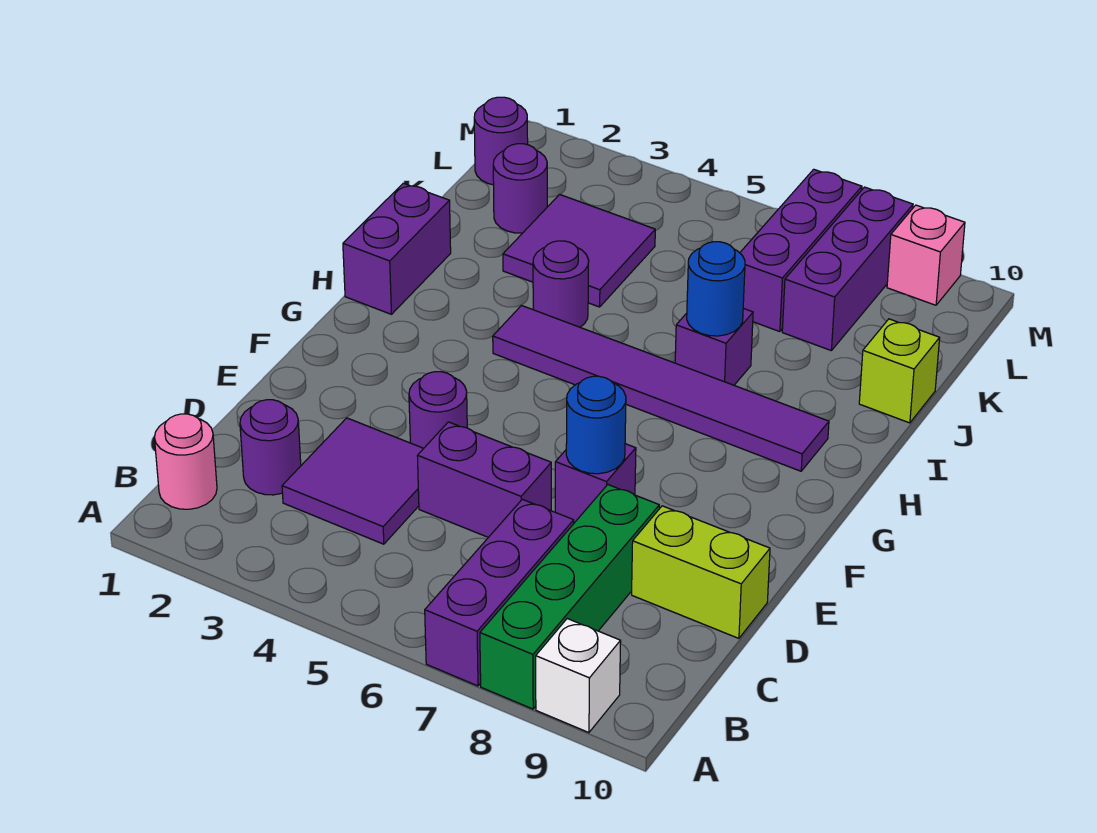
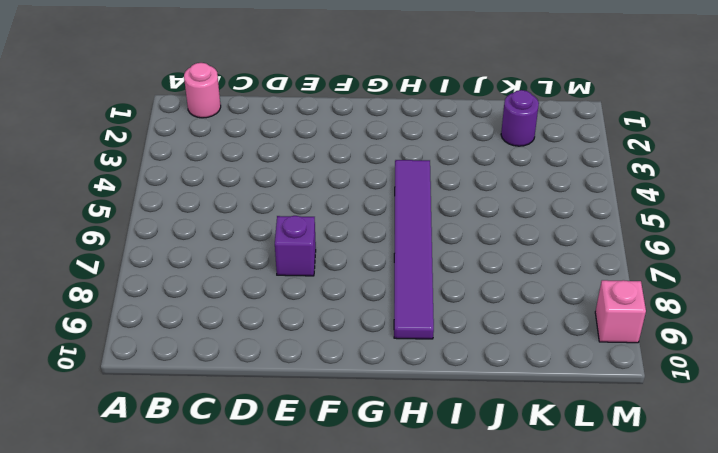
none -> purple 1x3 brick [425,499,574,686]
none -> green 1x4 brick [480,485,659,709]
none -> white 1x1 brick [536,619,621,733]

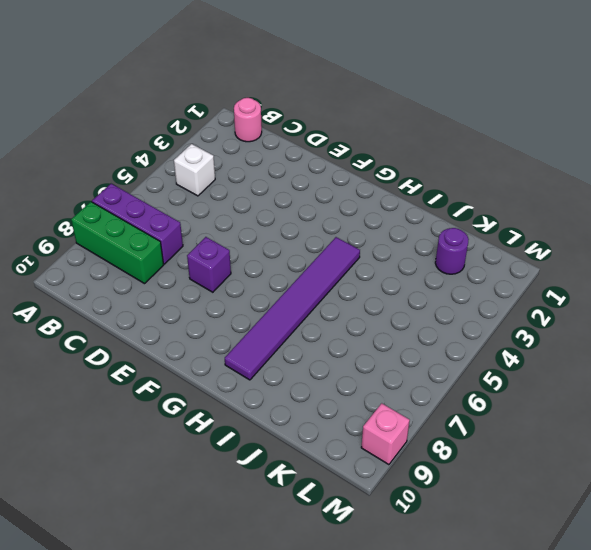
green 1x3 brick [71,202,164,284] -> green 1x4 brick [480,485,659,709]
white 1x1 brick [174,144,215,196] -> white 1x1 brick moved to [536,619,621,733]
none -> purple 1x1 round brick [240,400,301,495]
none -> purple 2x2 tile [282,418,424,544]
none -> purple 1x2 brick [417,422,551,537]

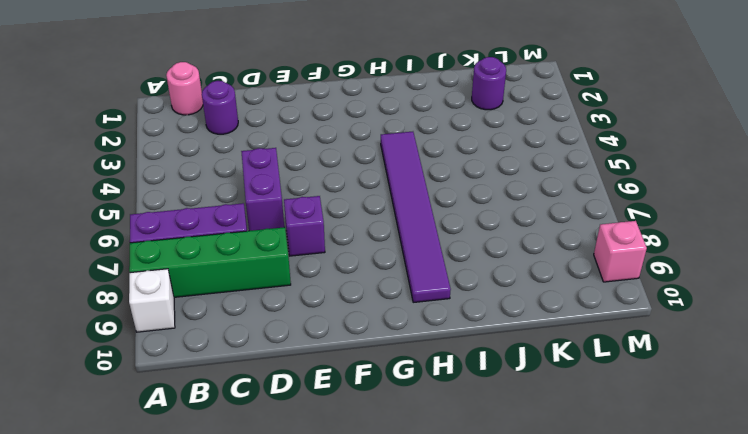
none -> purple 2x2 tile [282,418,424,544]
none -> lime 1x2 brick [632,506,770,638]
none -> purple 1x1 round brick [409,372,467,448]

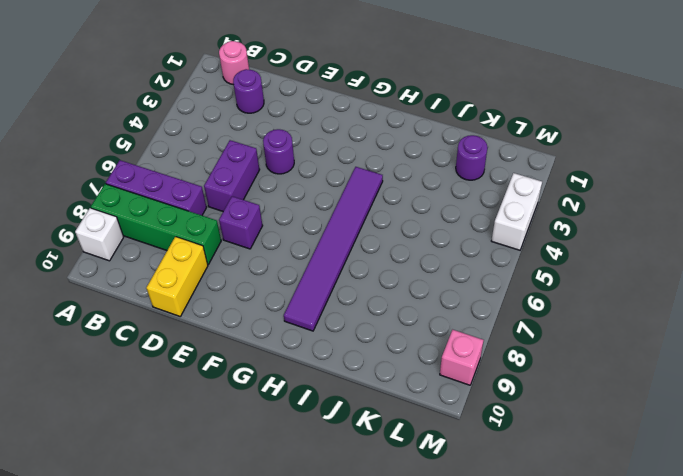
yellow 1x2 brick [146,237,208,316] -> lime 1x2 brick [632,506,770,638]
white 1x2 brick [491,173,542,250] -> none
none -> purple 2x2 tile [282,418,424,544]
none -> purple 1x2 brick [343,183,451,314]
none -> purple 1x1 round brick [533,241,589,327]

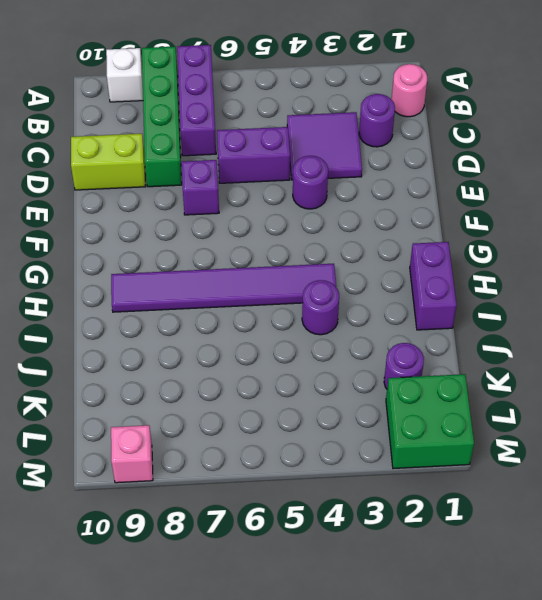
green 2x2 brick [386,374,474,469] -> purple 1x1 round brick [474,97,528,185]
none -> purple 1x1 brick [675,308,753,385]
none -> purple 2x2 tile [503,194,655,307]
none -> lime 1x1 brick [859,319,940,423]

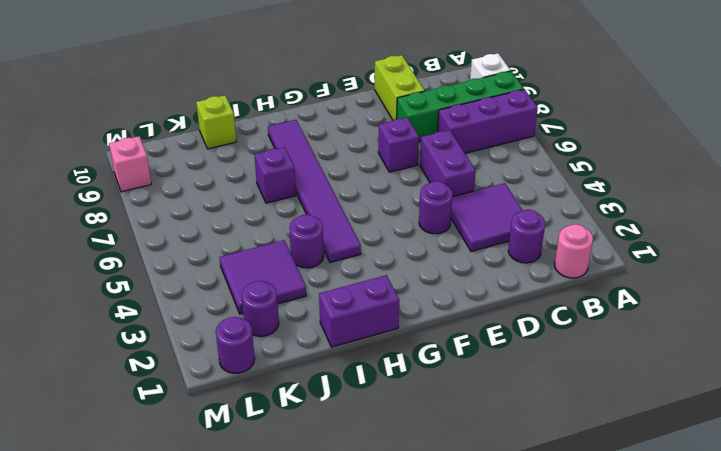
none -> purple 1x3 brick [740,169,862,332]
none -> purple 1x3 brick [782,187,913,351]
none -> blue 1x1 round brick [566,376,626,474]

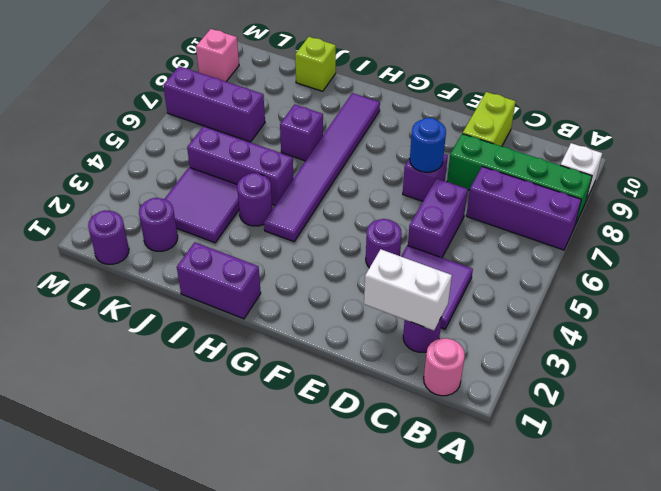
white 1x2 brick [364,249,452,330] -> none
purple 1x3 brick [187,126,294,205] -> purple 1x3 brick moved to [782,187,913,351]
none -> blue 1x1 round brick [687,242,745,336]

